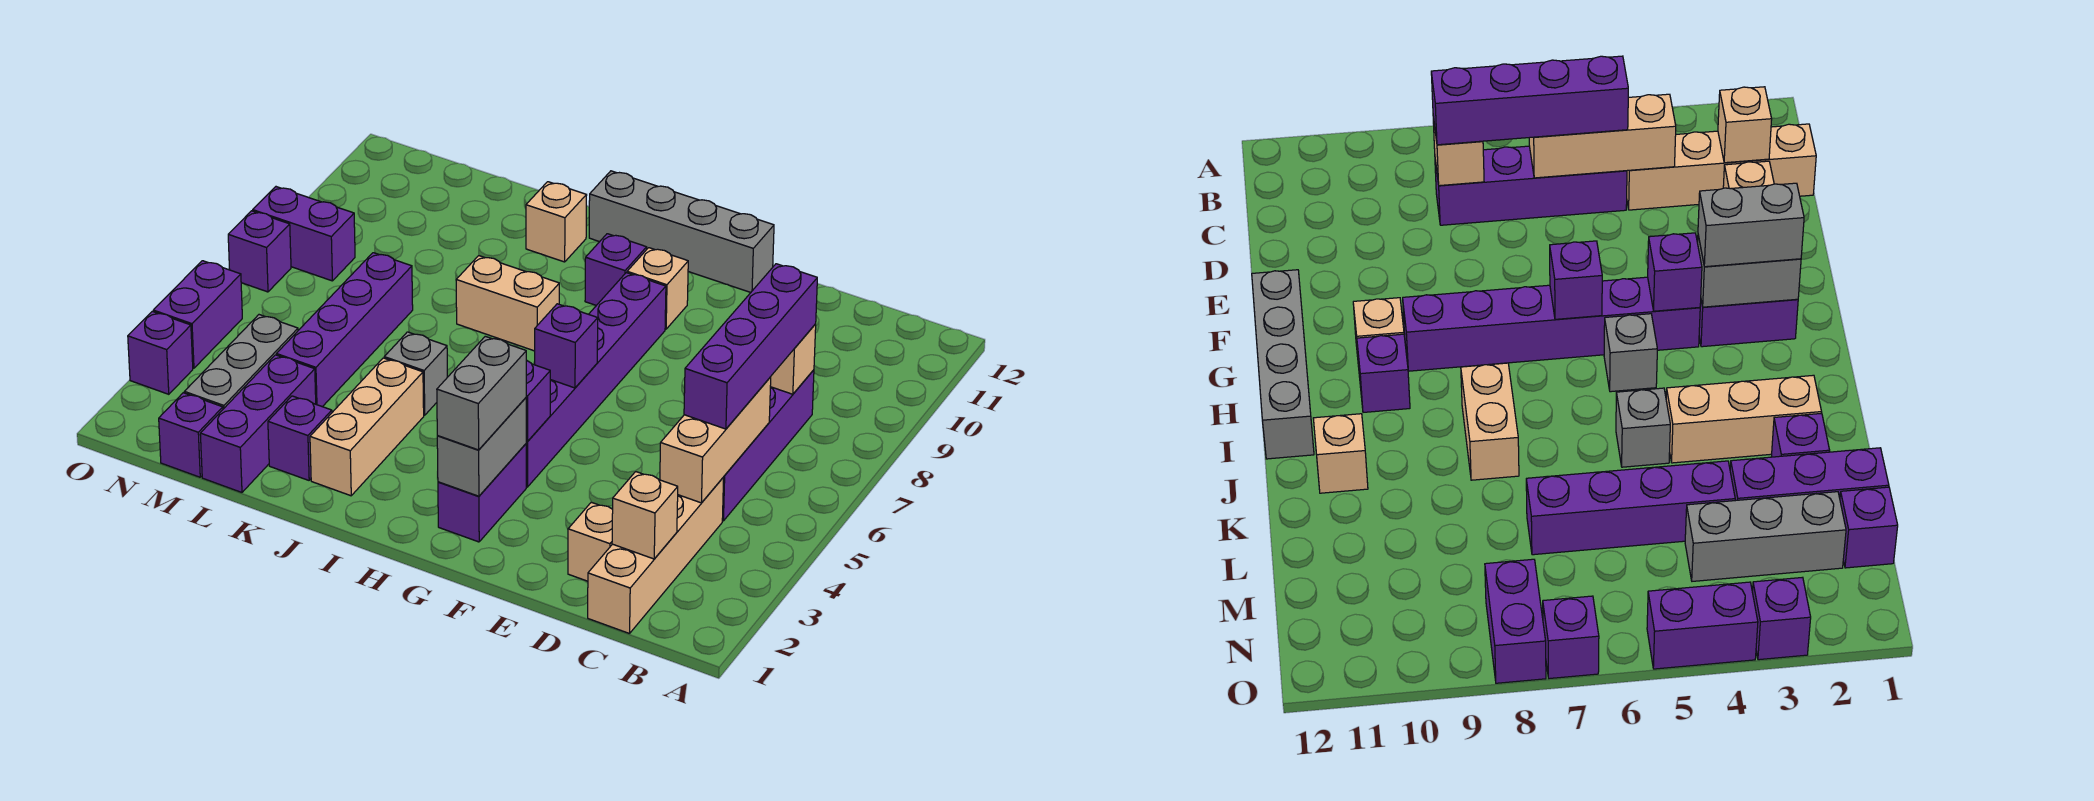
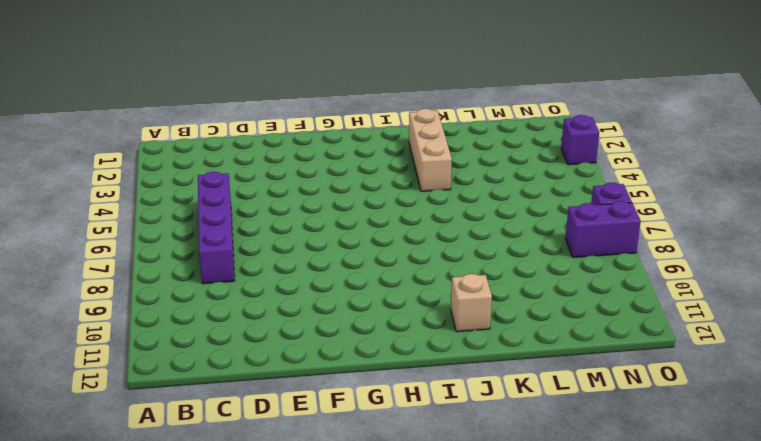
none -> tan 1x4 brick [588,478,724,634]
none -> tan 1x1 brick [568,502,613,581]
none -> grey 1x4 brick [589,171,774,292]
none -> purple 1x2 brick [438,444,526,542]

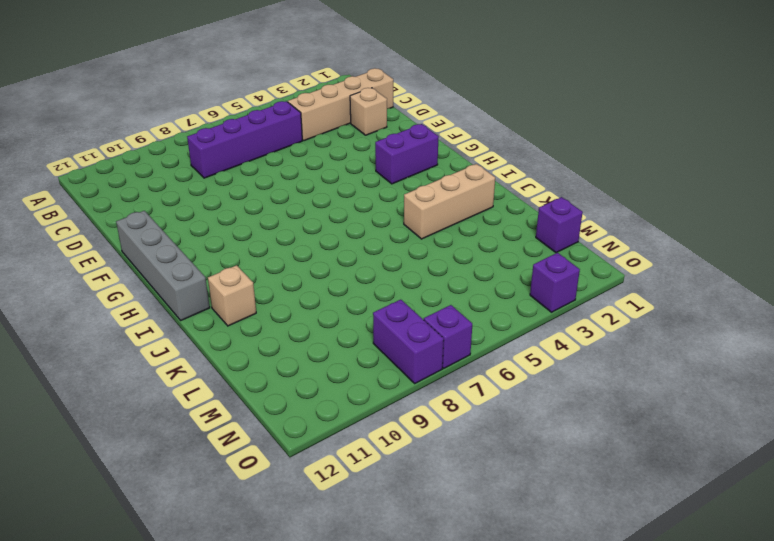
none -> purple 1x6 brick [526,273,666,487]
none -> tan 1x1 brick [627,248,688,329]
none -> grey 1x1 brick [1604,314,1657,392]
none -> purple 1x1 brick [585,234,647,305]

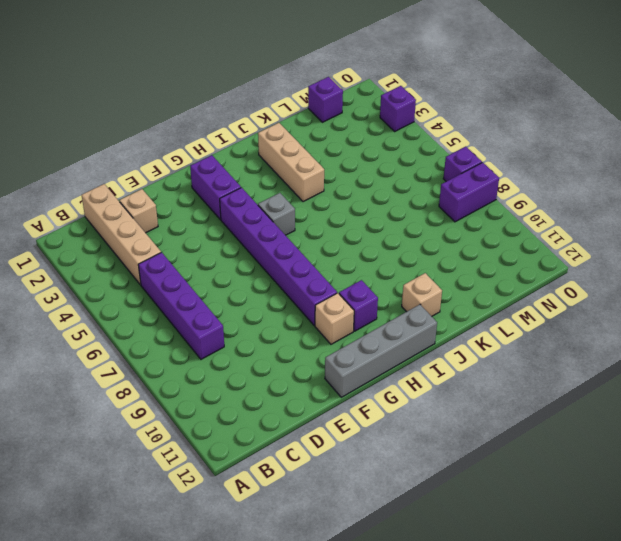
none -> tan 1x2 brick [456,256,559,351]
none -> grey 1x1 brick [384,332,447,415]
none -> purple 1x1 brick [268,396,332,480]
none -> purple 1x3 brick [200,355,316,492]

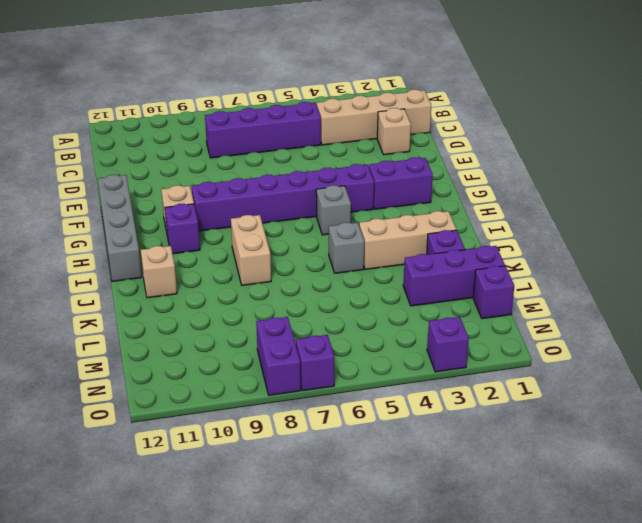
none -> purple 1x4 brick [276,253,413,407]
none -> grey 1x3 brick [184,315,298,409]
none -> purple 1x2 brick [153,261,242,368]
none -> tan 1x1 brick [612,472,678,559]

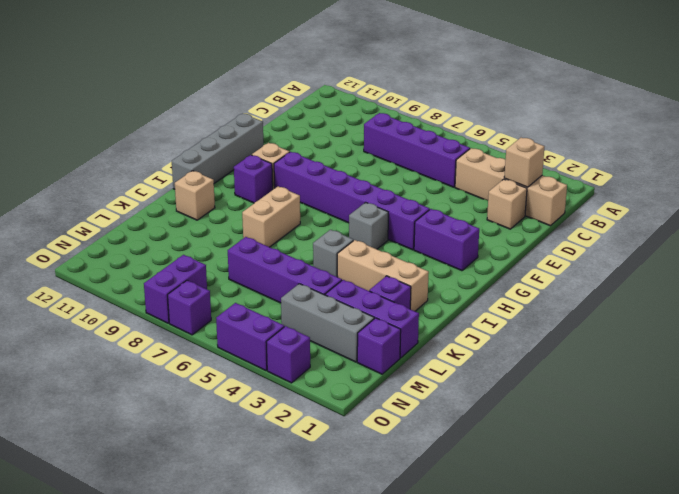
none -> tan 1x3 brick [660,377,771,503]
none -> tan 1x1 brick [770,324,816,394]
none -> grey 1x2 brick [437,398,526,496]
none -> purple 1x1 brick [526,360,550,442]

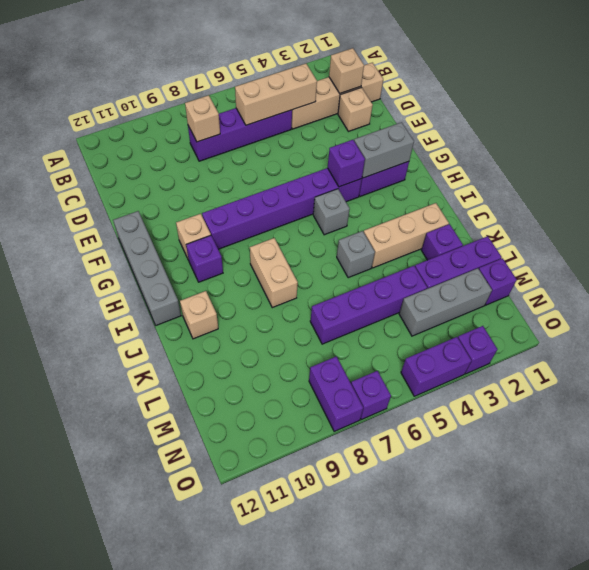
none -> purple 1x1 brick [535,304,598,388]
none -> purple 1x4 brick [684,264,817,429]
none -> grey 1x2 brick [437,336,526,450]

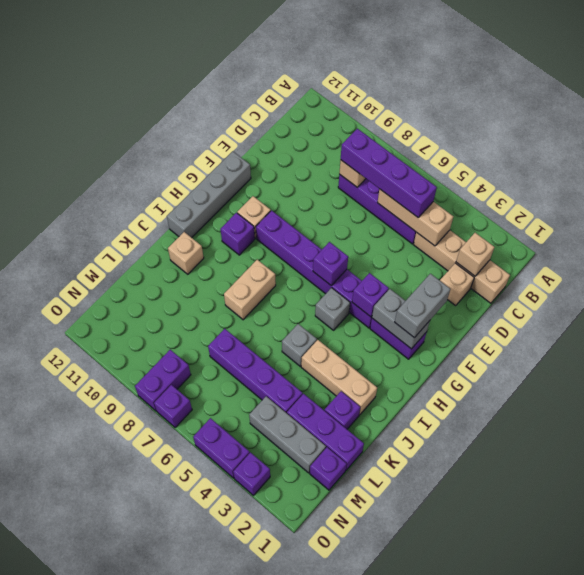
grey 1x2 brick [395,274,450,338] -> grey 1x2 brick turned to [437,336,526,450]

